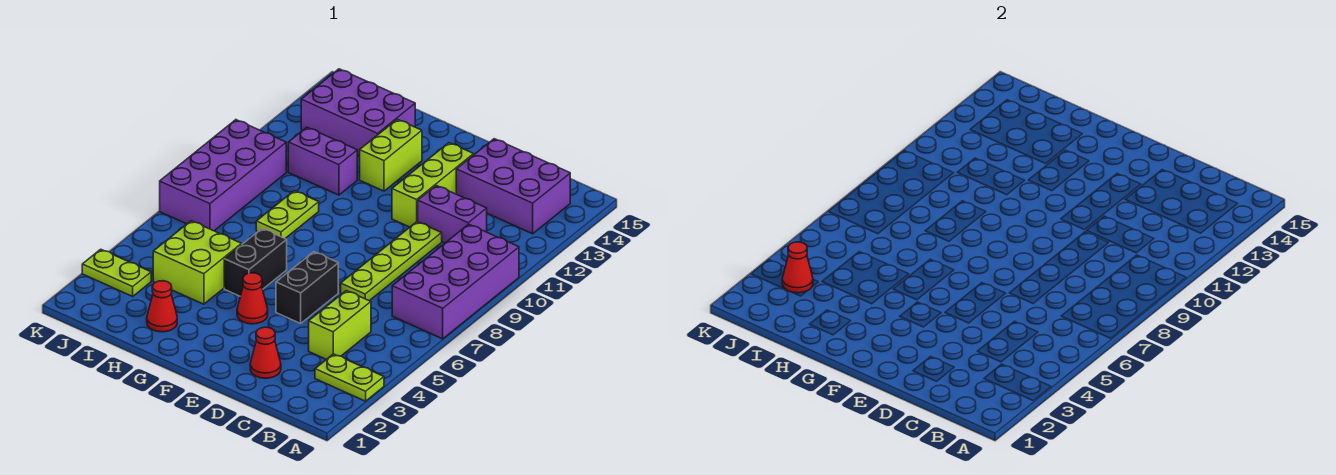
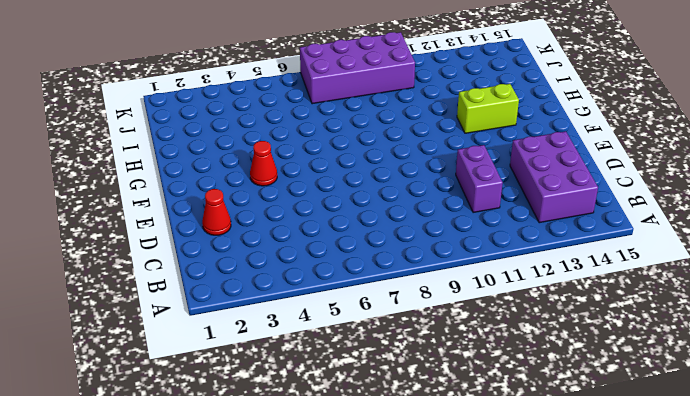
none -> lime 1x2 plate [315,354,384,401]
none -> purple 2x4 brick [392,224,519,339]
none -> lime 1x2 brick [309,291,371,360]

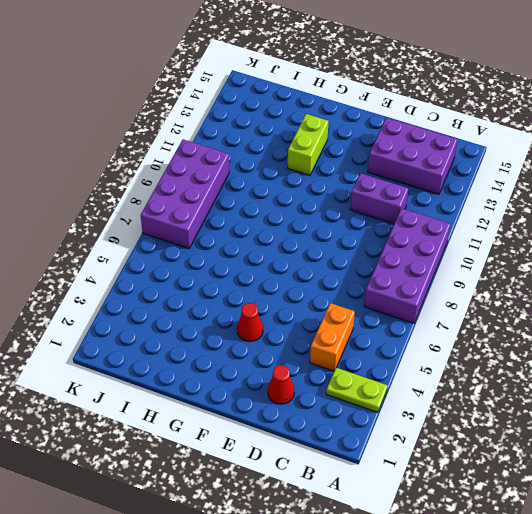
orange 1x2 brick [310,303,355,371] -> lime 1x2 brick [309,291,371,360]
none -> lime 1x4 plate [341,222,442,301]
none -> black 1x2 brick [276,252,338,323]
none -> lime 1x3 brick [392,143,474,227]

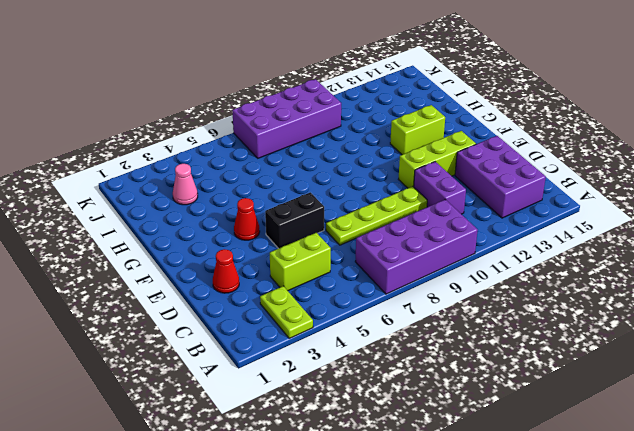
pink 1x1 cone [173,164,198,205] -> none
none -> black 1x2 brick [224,229,287,296]
none -> red 1x1 cone [147,281,177,332]
none -> lime 2x2 brick [153,221,242,304]

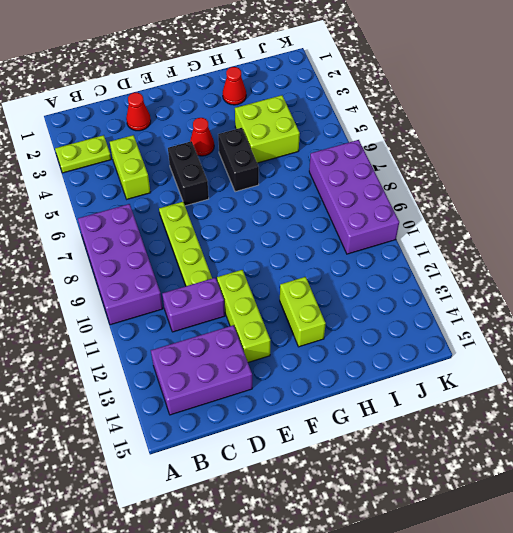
none -> lime 1x2 plate [256,191,319,238]
none -> purple 1x2 brick [288,127,357,195]
none -> purple 2x3 brick [301,69,415,156]

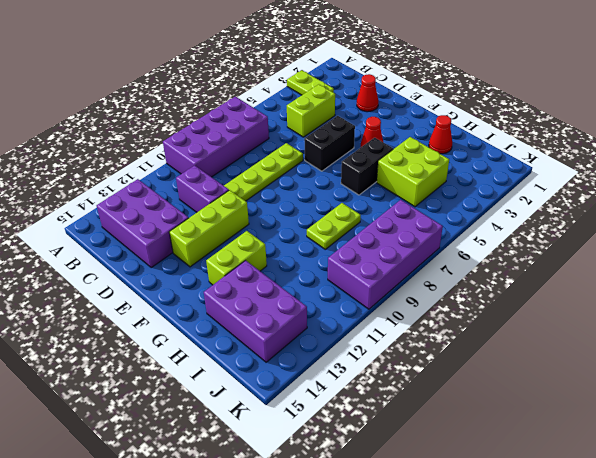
none -> purple 1x2 brick [288,127,357,195]
none -> lime 1x2 plate [82,249,151,296]
none -> red 1x1 cone [782,242,813,293]

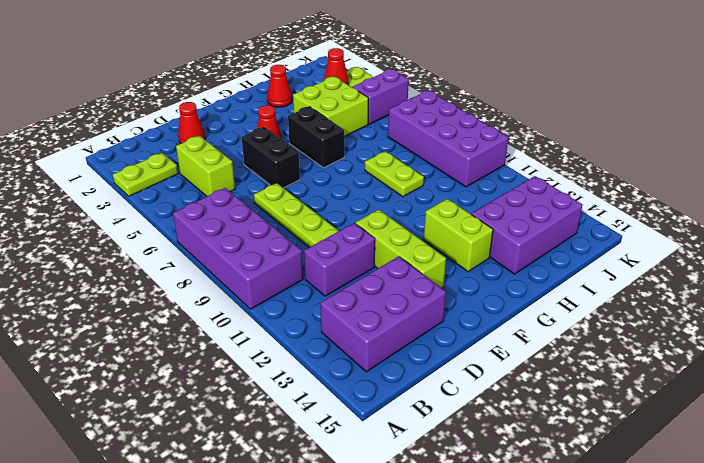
purple 1x2 brick [352,69,409,124] -> purple 1x2 brick moved to [288,127,357,195]

